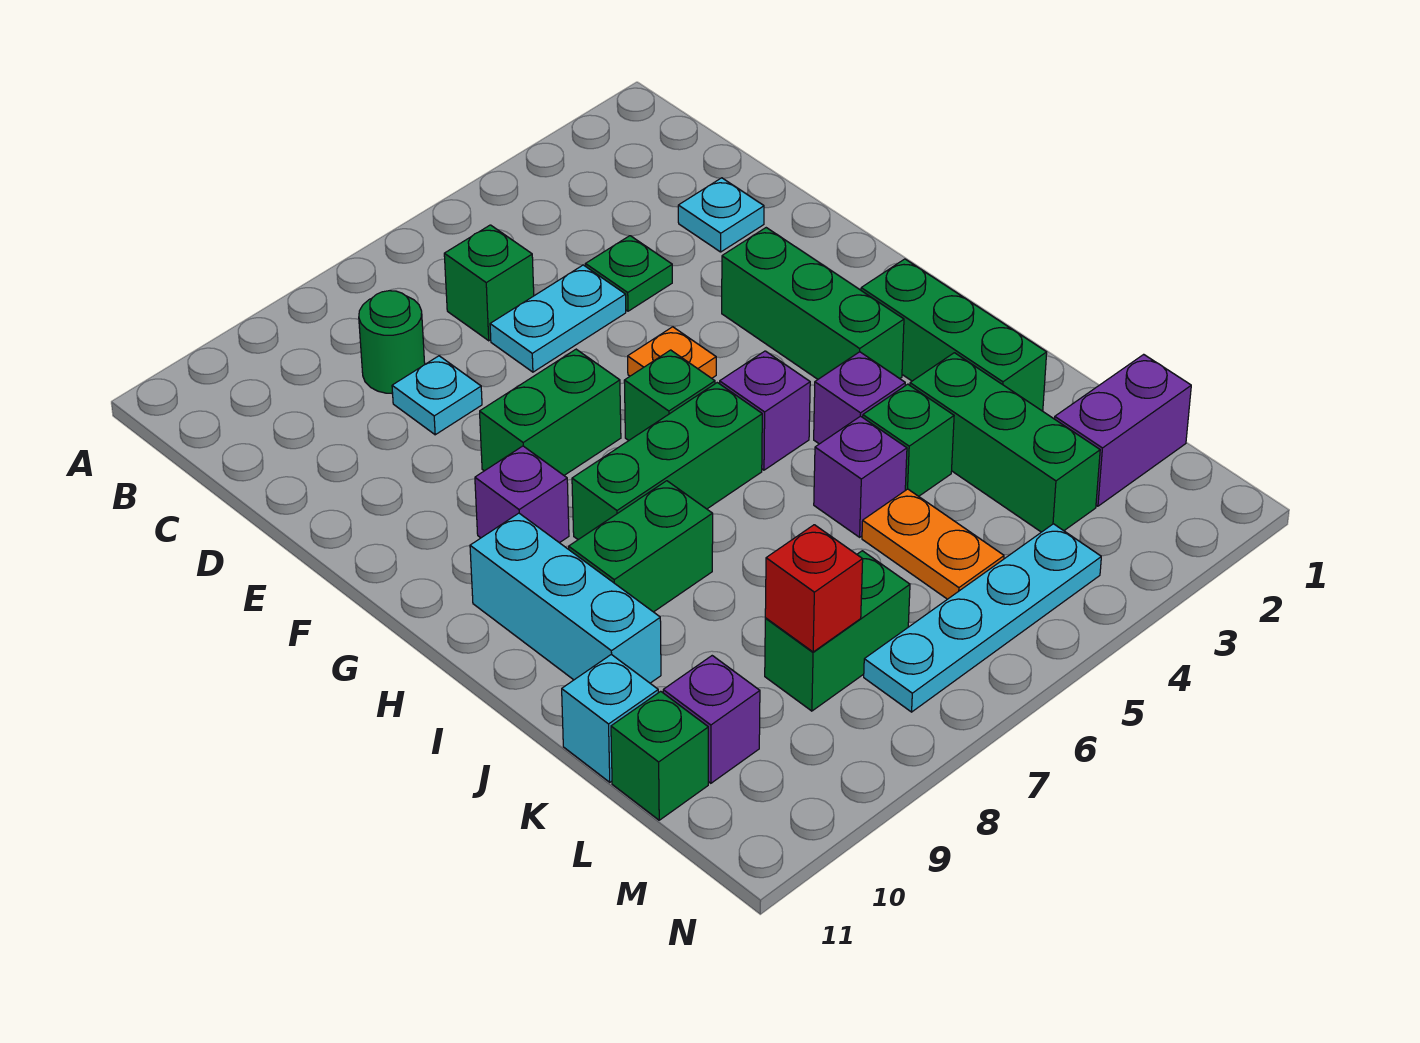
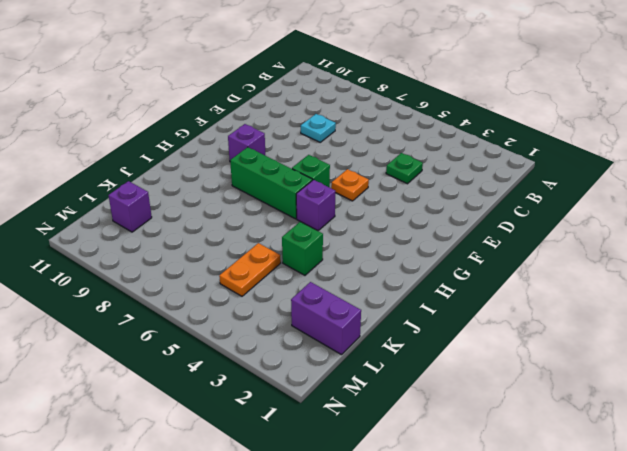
none -> green 1x1 brick [444,225,534,341]
none -> green 1x1 round brick [359,291,425,394]
none -> cyan 1x1 plate [678,178,764,252]

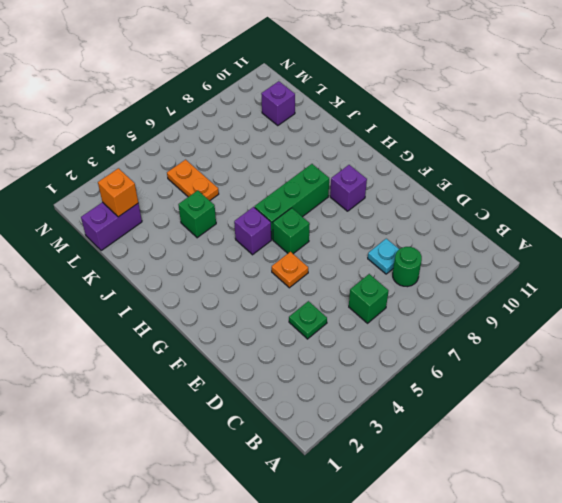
orange 1x1 brick [98,168,138,217] -> none
none -> cyan 1x1 plate [678,178,764,252]
none -> cyan 1x2 plate [490,265,626,372]
none -> green 1x3 brick [722,228,904,379]

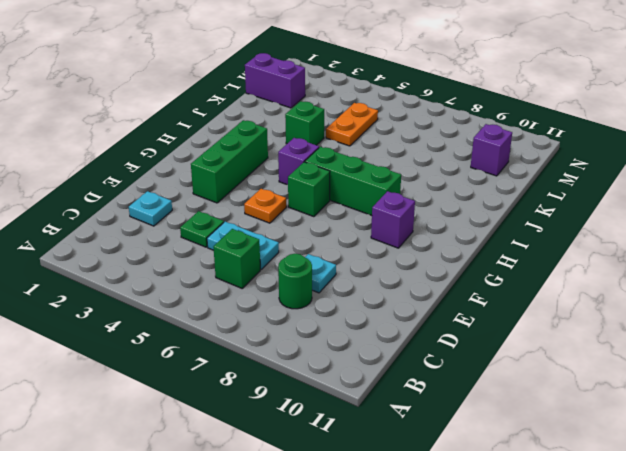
none -> green 1x2 brick [480,349,621,475]
none -> green 1x3 brick [861,259,1047,411]
none -> cyan 1x3 brick [470,513,661,683]

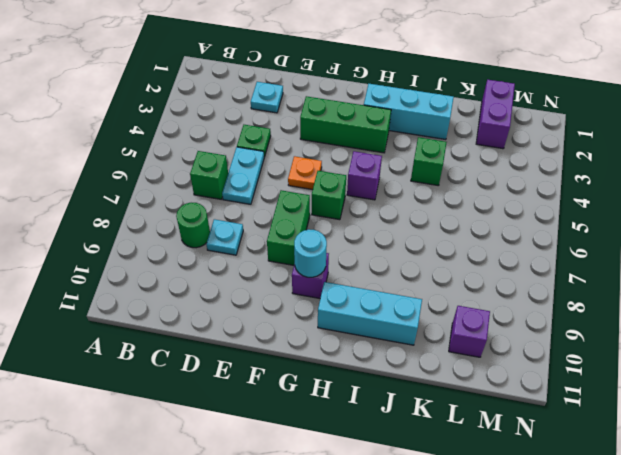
cyan 1x1 round brick [294,229,327,277] -> none
cyan 1x3 brick [364,84,454,140] -> green 1x3 brick [861,259,1047,411]
none -> green 1x3 brick [572,383,762,540]
none -> purple 1x1 brick [814,352,905,444]
none -> green 1x2 brick [569,481,713,612]

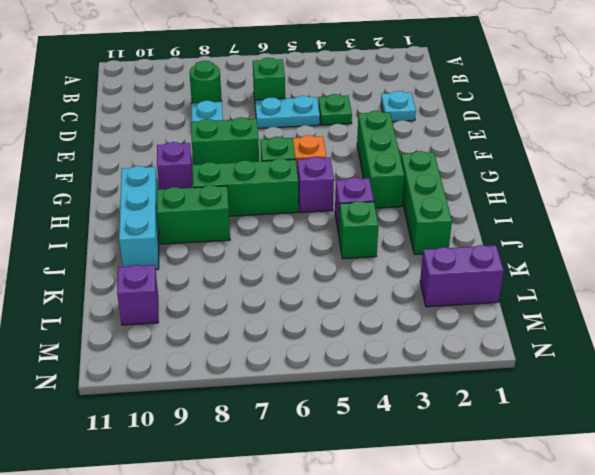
none -> green 1x3 brick [910,353,1100,532]
none -> purple 1x1 brick [814,416,907,537]
none -> orange 1x2 plate [862,489,1004,599]

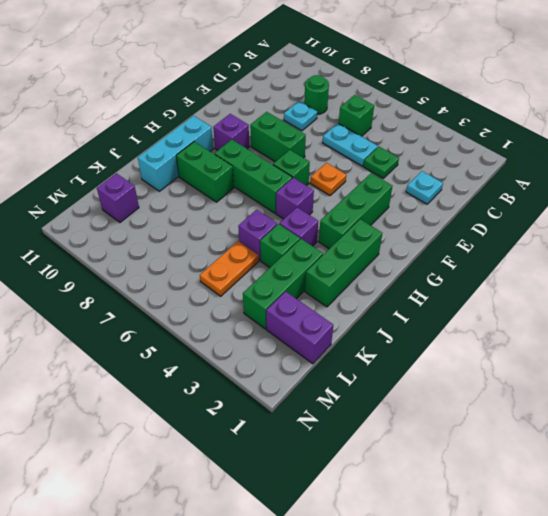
none -> cyan 1x1 brick [562,654,658,782]
none -> green 1x2 brick [765,551,910,711]
none -> green 1x1 brick [611,691,708,820]

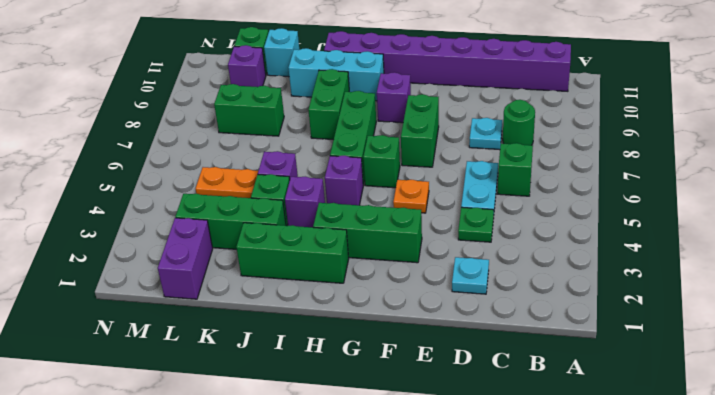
purple 1x8 brick [324,31,571,91] -> none
green 1x2 brick [214,84,284,136] -> green 1x2 brick turned to [765,551,910,711]
none -> cyan 1x4 plate [864,524,1101,712]
none -> red 1x1 brick [765,525,863,652]

